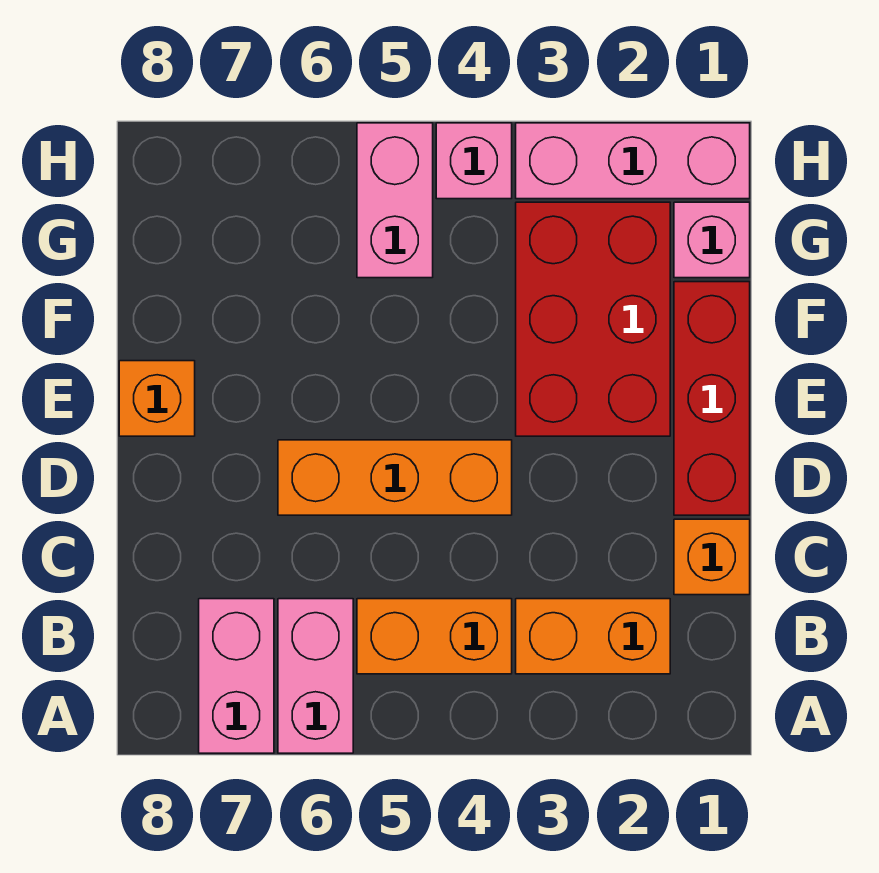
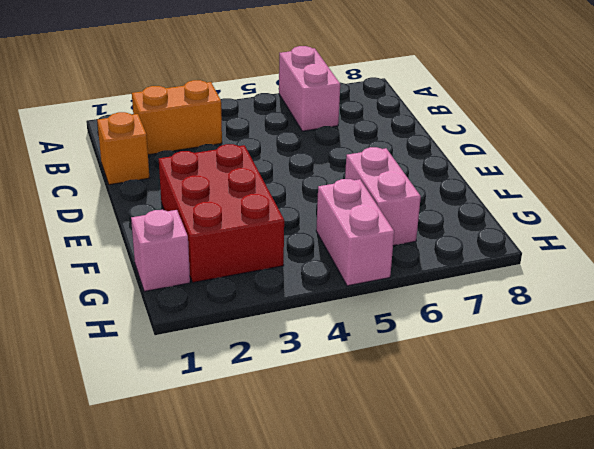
pink 1x2 brick [345,147,421,246] -> pink 1x2 brick moved to [199,599,274,753]
none -> orange 1x2 brick [357,599,512,674]
none -> red 1x3 brick [674,282,750,515]
none -> orange 1x3 brick [278,440,512,515]

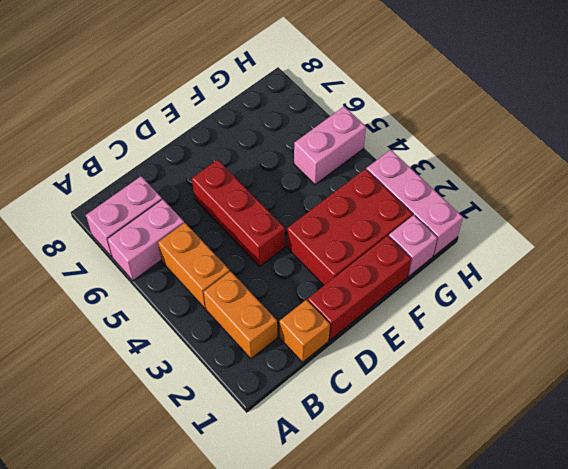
red 1x3 brick [192,160,285,267] -> orange 1x3 brick [278,440,512,515]
none -> orange 1x1 brick [119,361,195,436]
none -> pink 1x1 brick [436,123,512,199]

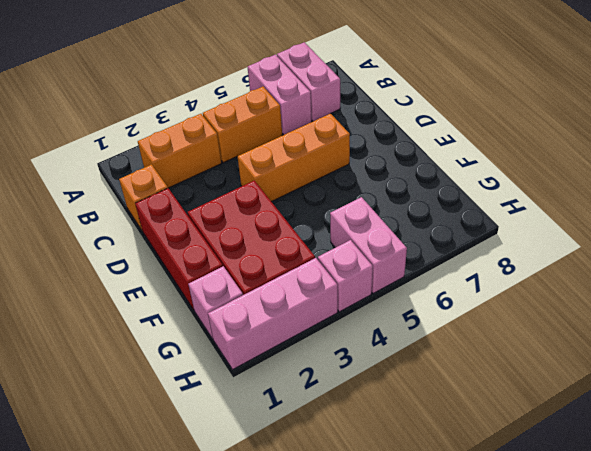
none -> orange 1x1 brick [119,361,195,436]

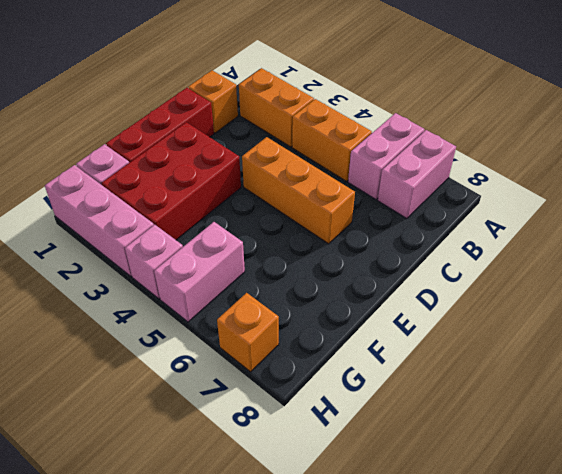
orange 1x1 brick [217,293,279,372] -> orange 1x1 brick moved to [119,361,195,436]

